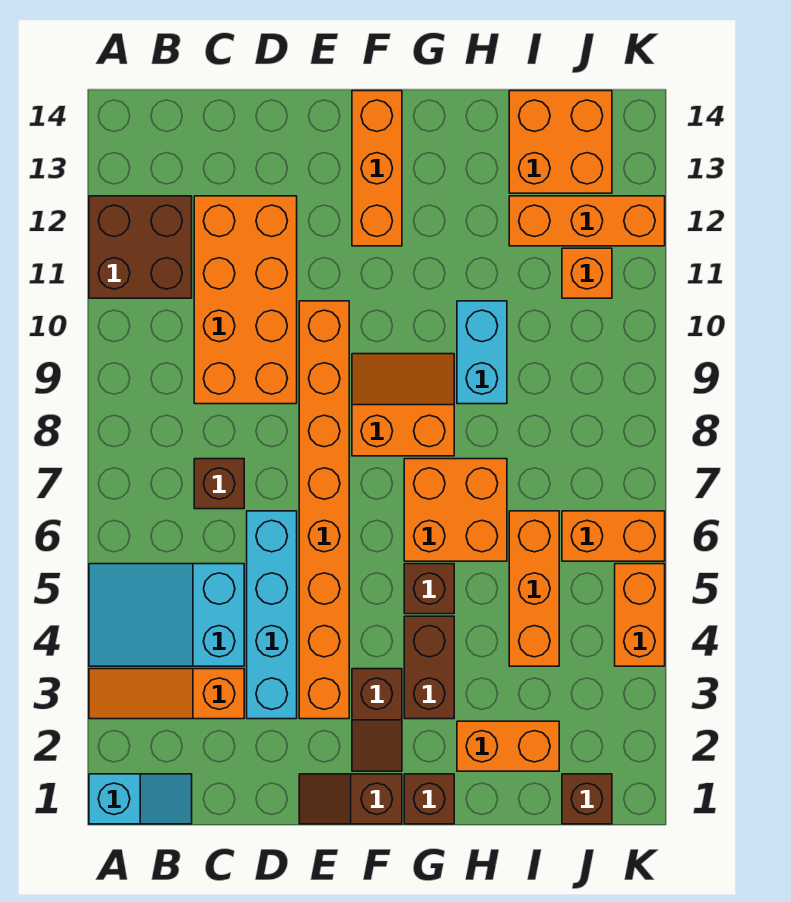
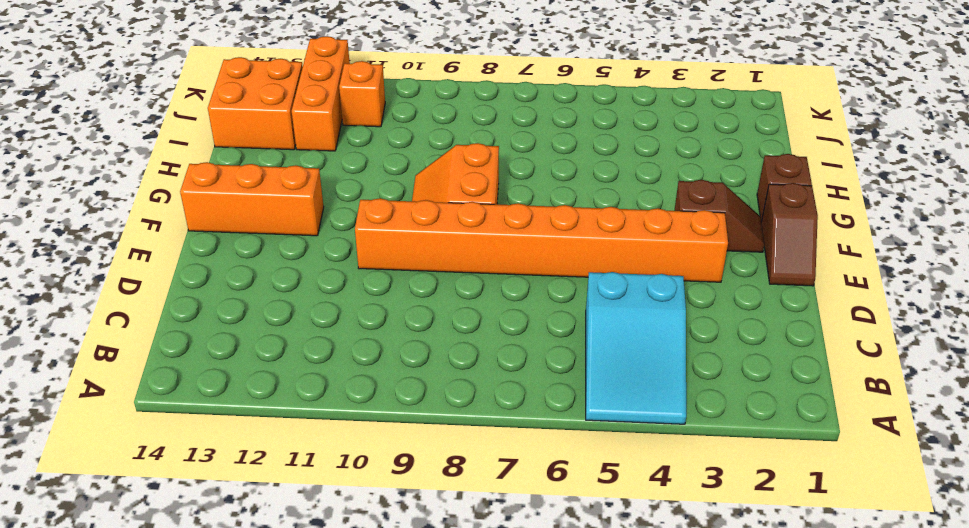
none -> cyan 1x2 slope [89,774,192,824]
none -> orange 1x3 slope [89,669,244,719]
none -> brown 2x2 brick [89,196,192,298]

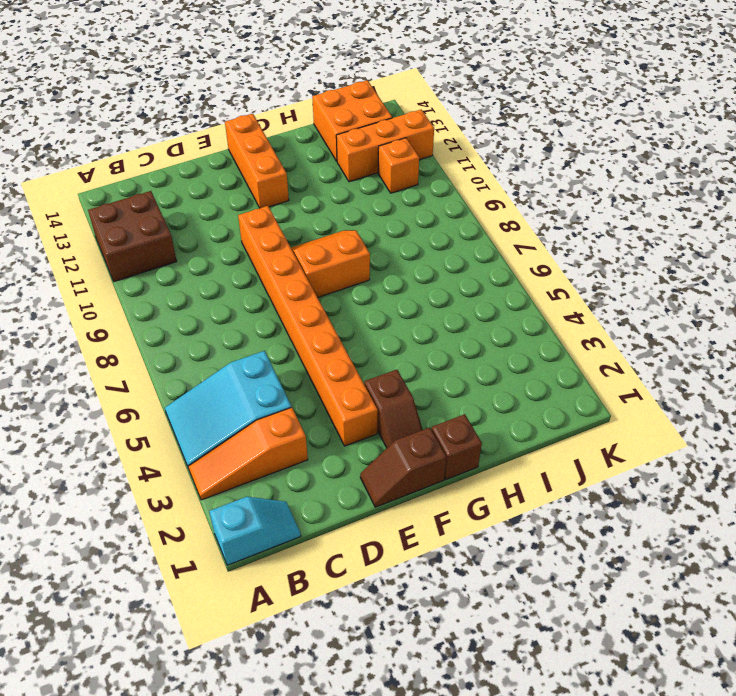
none -> brown 1x1 brick [194,459,244,509]
none -> orange 2x4 brick [194,196,297,404]
none -> cyan 1x4 brick [247,511,297,719]

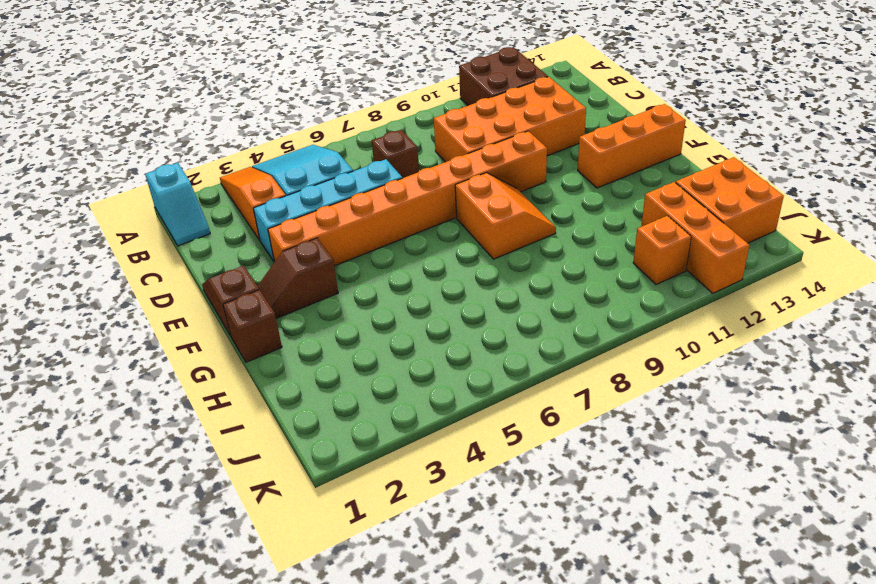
none -> brown 1x2 brick [404,616,454,719]
none -> brown 1x1 brick [404,564,454,614]
none -> orange 2x2 brick [404,459,507,561]

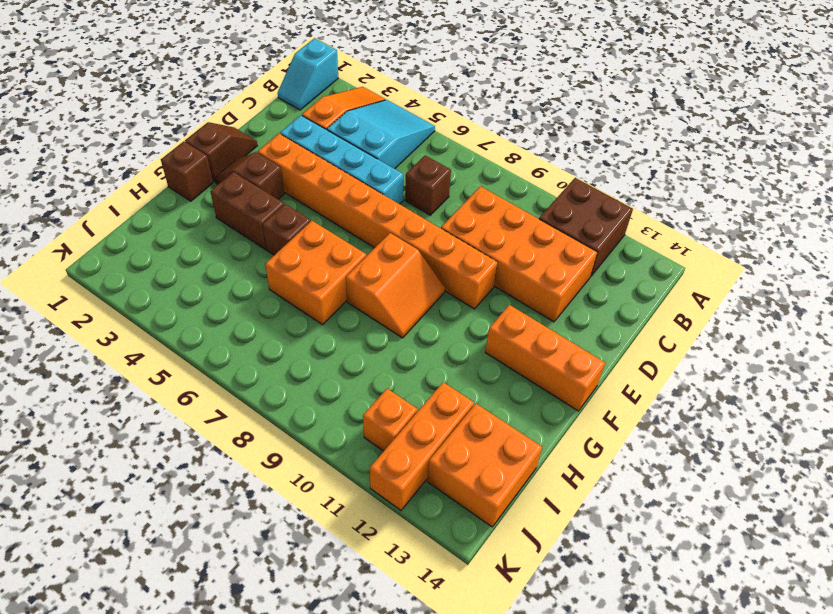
none -> orange 1x2 brick [457,721,559,771]
none -> cyan 1x2 brick [457,301,507,404]
none -> orange 1x3 brick [509,511,559,666]

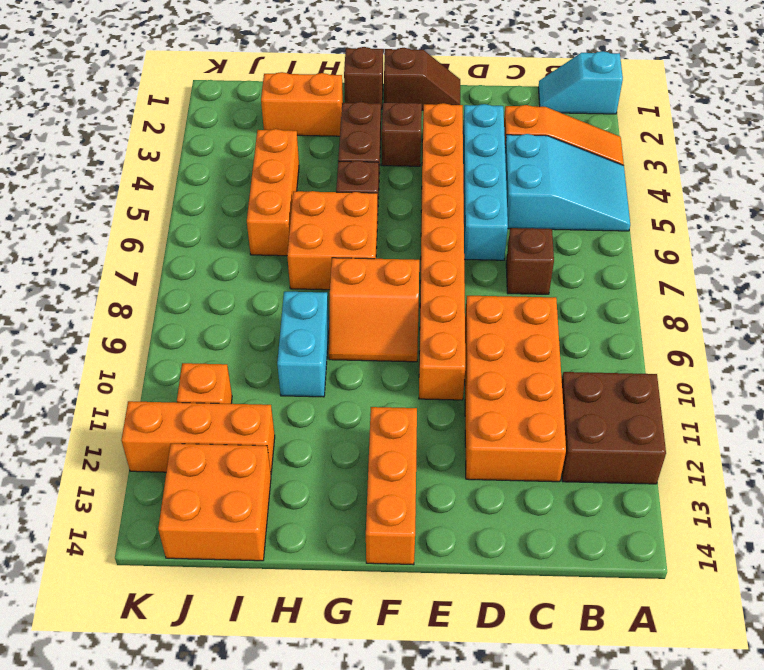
none -> brown 1x1 brick [562,774,612,824]
none -> orange 1x2 brick [562,511,665,561]
none -> orange 1x2 brick [615,564,665,666]

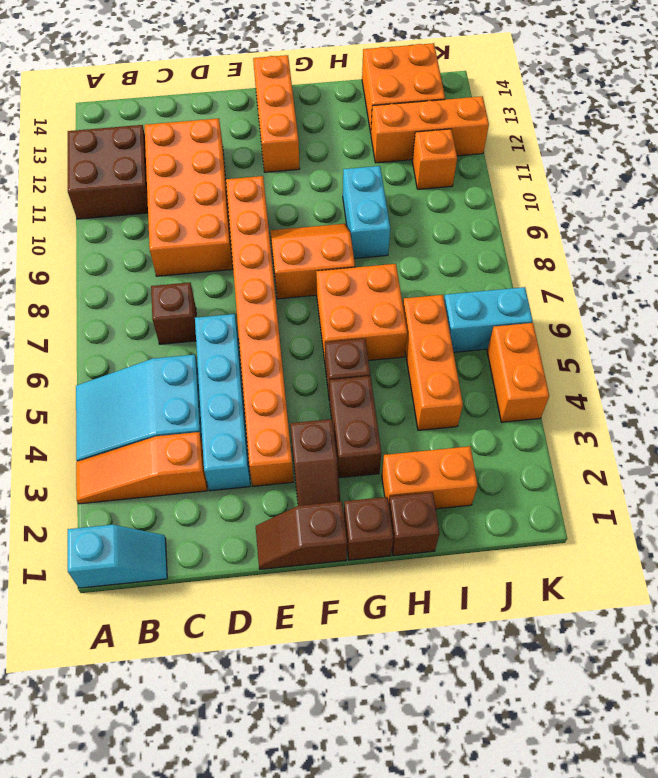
brown 1x1 brick [389,492,439,556] -> brown 1x1 brick moved to [562,774,612,824]
cyan 1x2 brick [444,287,533,352] -> orange 1x2 brick [562,511,665,561]

